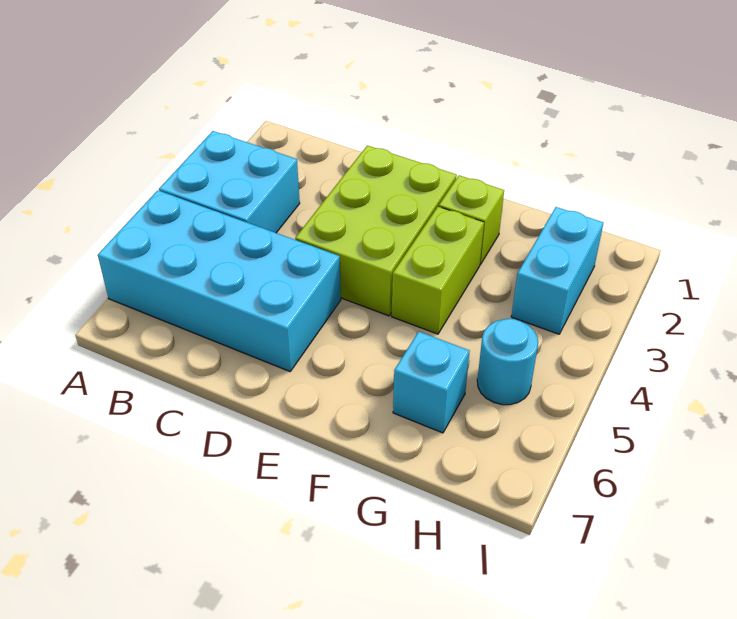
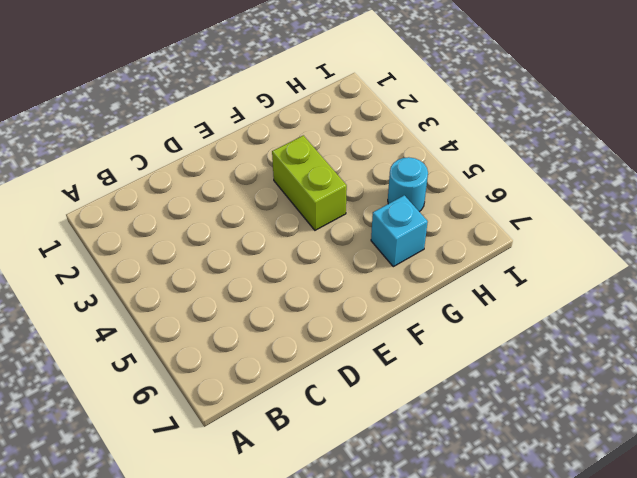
none -> cyan 2x2 brick [159,131,300,233]
none -> cyan 2x4 brick [98,190,341,371]

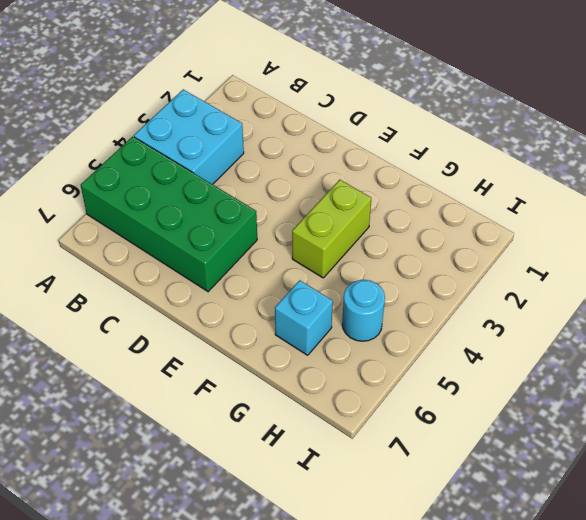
green 2x4 brick [81,136,257,292] -> cyan 2x4 brick [98,190,341,371]
none -> lime 2x3 brick [295,145,457,316]
none -> lime 1x1 brick [439,175,504,265]

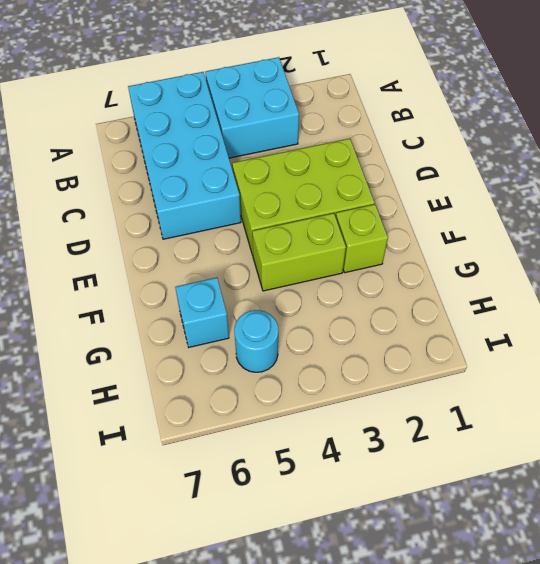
none -> cyan 1x2 brick [511,207,604,334]

